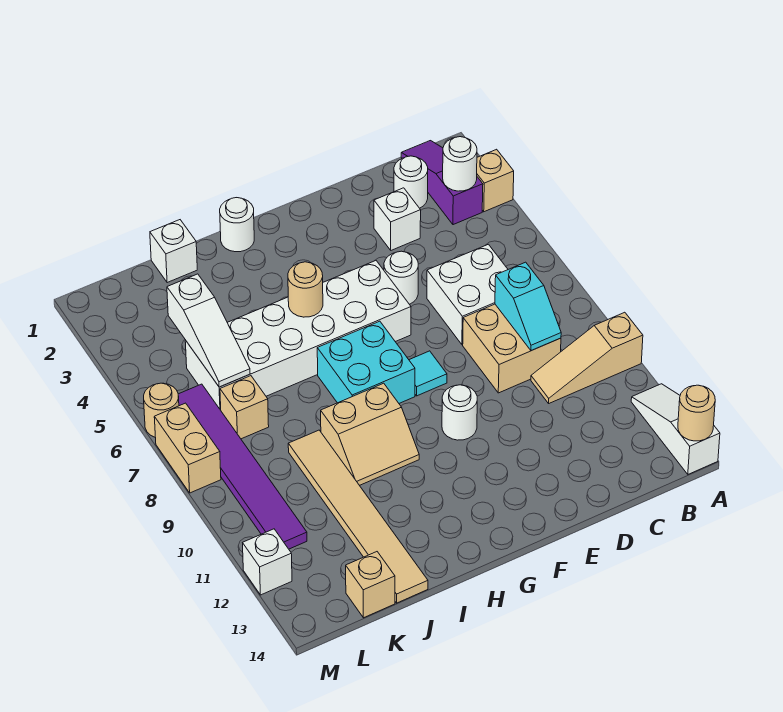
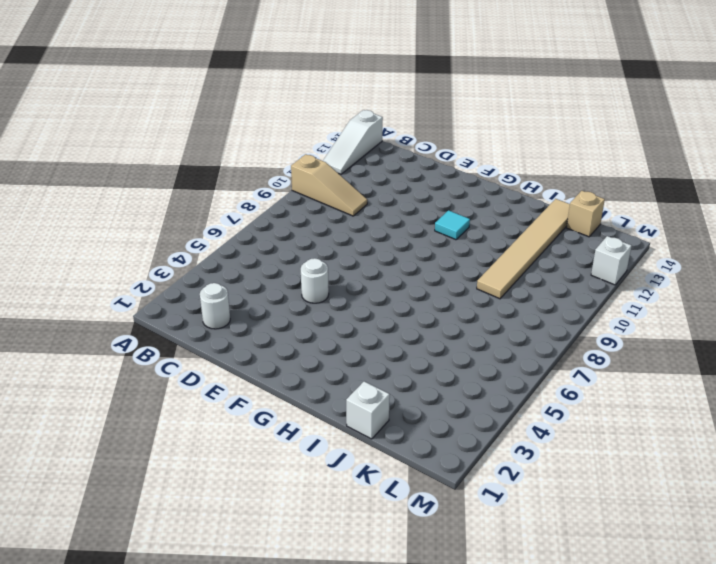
cyan 1x1 tile [435,210,470,240] -> cyan 1x1 tile moved to [409,351,447,396]
none -> tan 1x1 brick [477,149,514,212]
none -> purple 1x3 slope [401,141,483,225]
none -> white 2x2 brick [427,244,508,345]

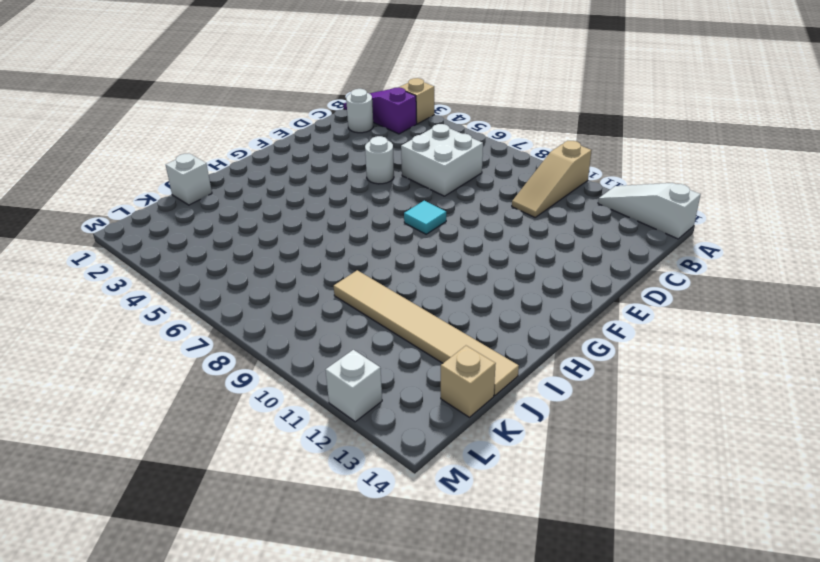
none -> tan 2x2 brick [463,304,561,393]
none -> white 1x1 brick [374,188,421,250]
none -> white 2x6 brick [185,261,411,410]

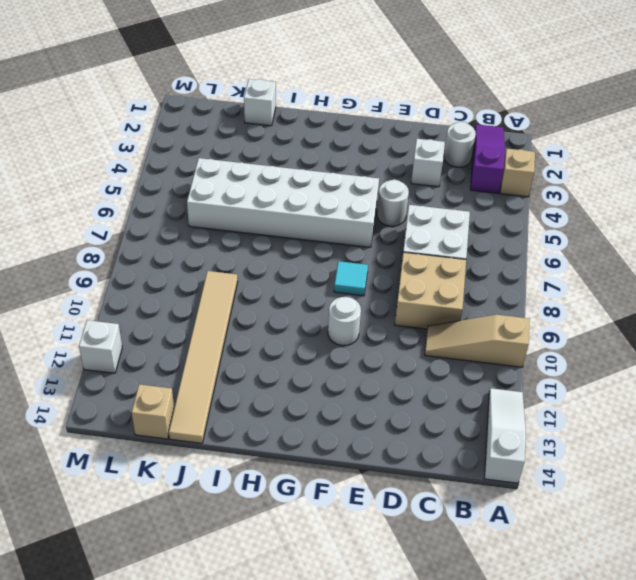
none -> cyan 2x2 brick [317,321,415,403]
none -> white 1x1 round brick [220,198,254,252]
none -> tan 2x2 slope [321,383,419,485]

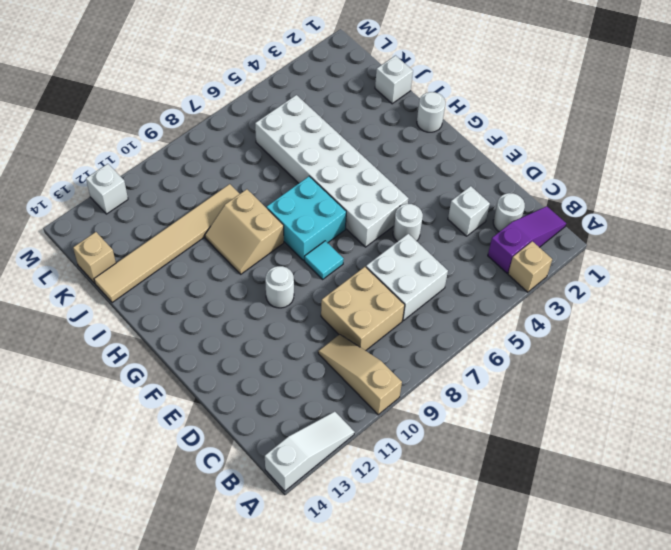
none -> tan 1x1 brick [220,376,269,439]
none -> purple 1x6 tile [178,384,307,549]
none -> tan 1x1 round brick [144,383,179,437]

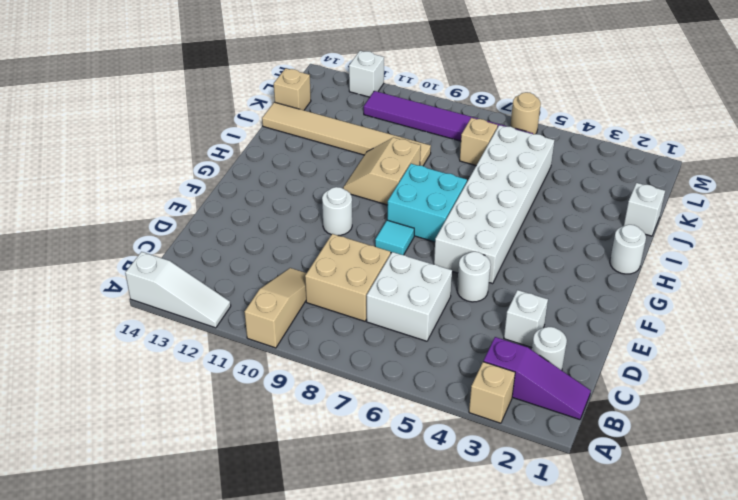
none -> tan 1x2 brick [154,403,221,493]
none -> tan 1x1 round brick [678,385,715,441]
none -> white 1x1 round brick [443,137,477,191]

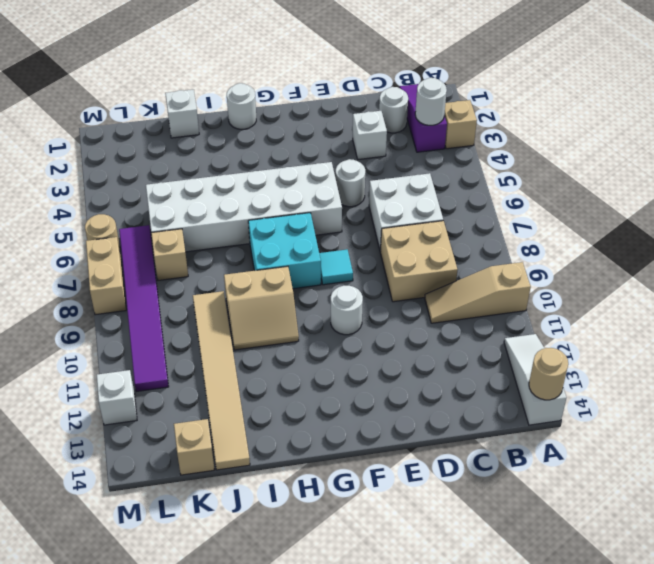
none -> cyan 1x2 slope [495,262,561,351]
none -> tan 1x1 round brick [288,262,323,317]
none -> white 1x3 slope [167,274,250,387]

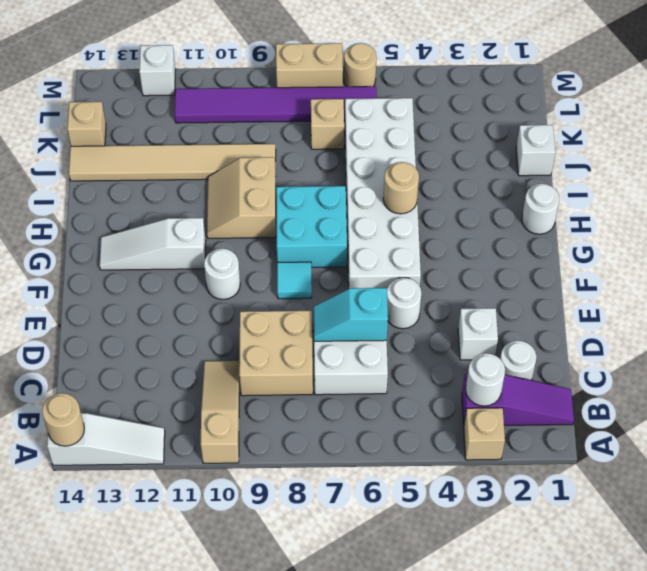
cyan 1x2 slope [314,288,388,341] -> cyan 1x2 slope moved to [495,262,561,351]
white 1x3 slope [100,218,206,270] -> white 1x3 slope moved to [167,274,250,387]

